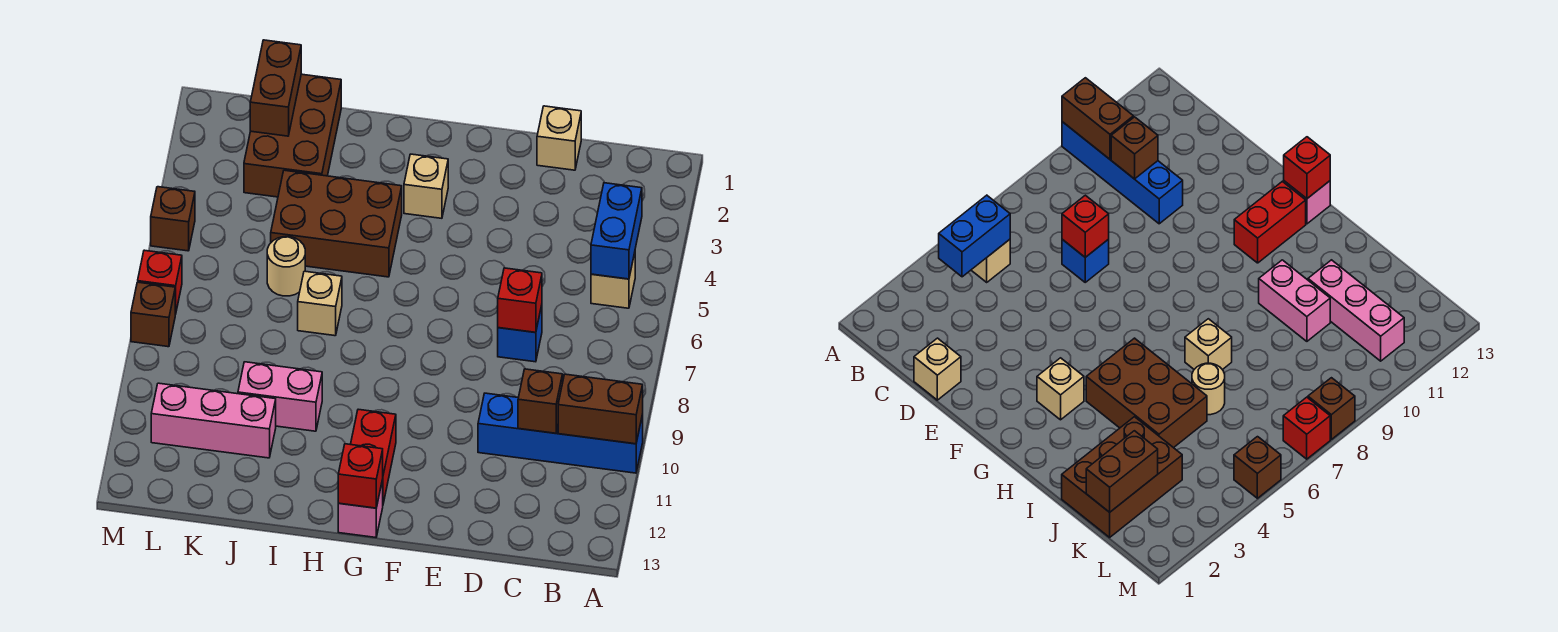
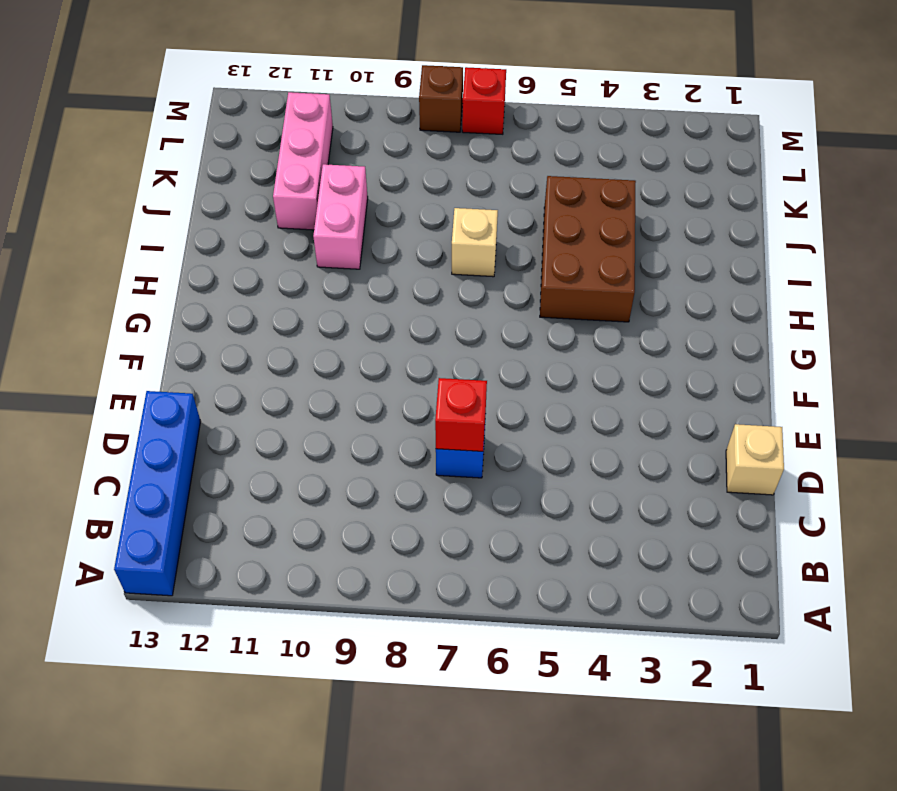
blue 1x4 brick [114,391,201,596] -> blue 1x4 brick moved to [478,393,643,473]
none -> tan 1x1 brick [591,253,635,308]
none -> tan 1x1 brick [404,154,448,218]
none -> red 1x2 brick [351,409,396,503]

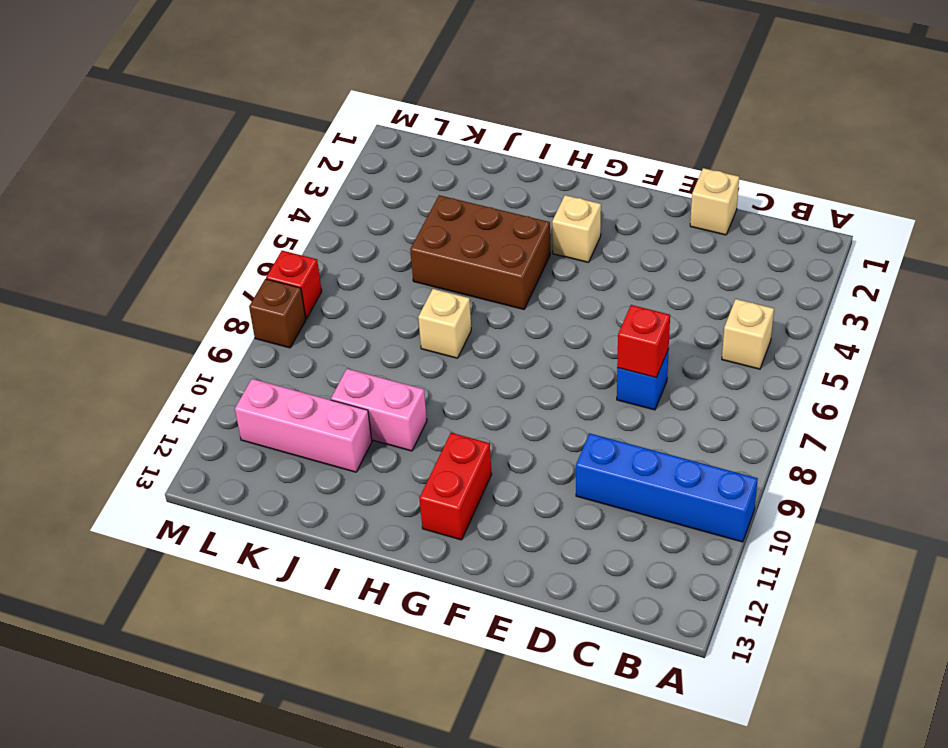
none -> pink 1x1 brick [338,480,383,537]
none -> brown 2x3 brick [244,74,341,197]
none -> tan 1x1 round brick [267,237,305,296]

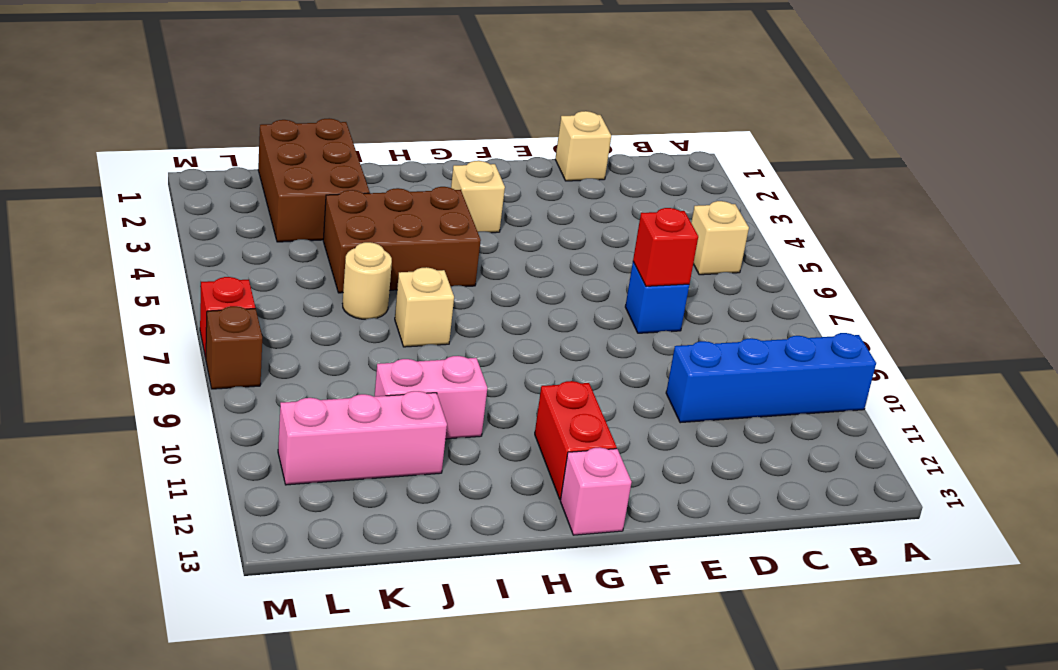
none -> brown 1x1 brick [151,187,195,251]
none -> brown 1x2 brick [558,374,643,444]
none -> blue 1x2 brick [591,183,642,279]

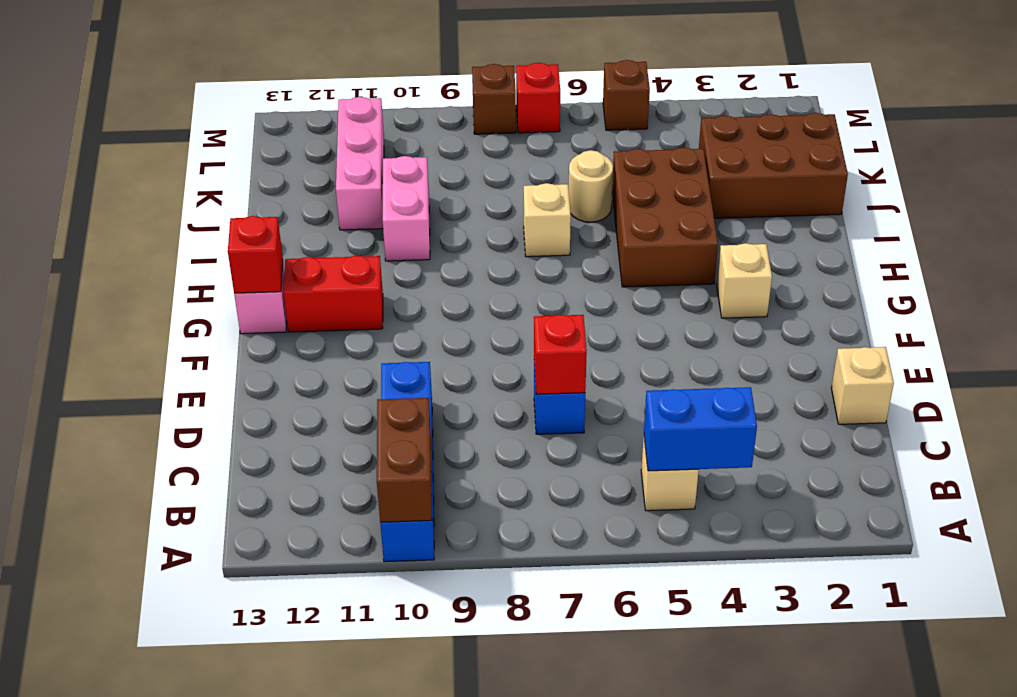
none -> brown 1x1 brick [518,369,563,433]
none -> brown 1x2 brick [250,40,301,136]

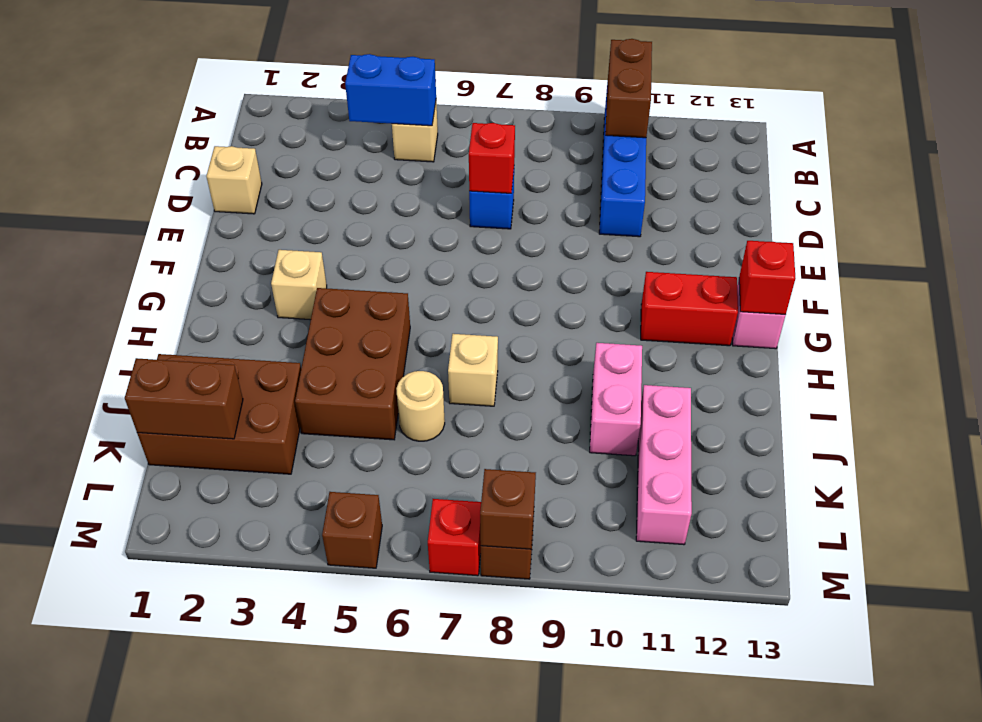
brown 1x1 brick [480,469,536,549] -> brown 1x1 brick moved to [518,369,563,433]

